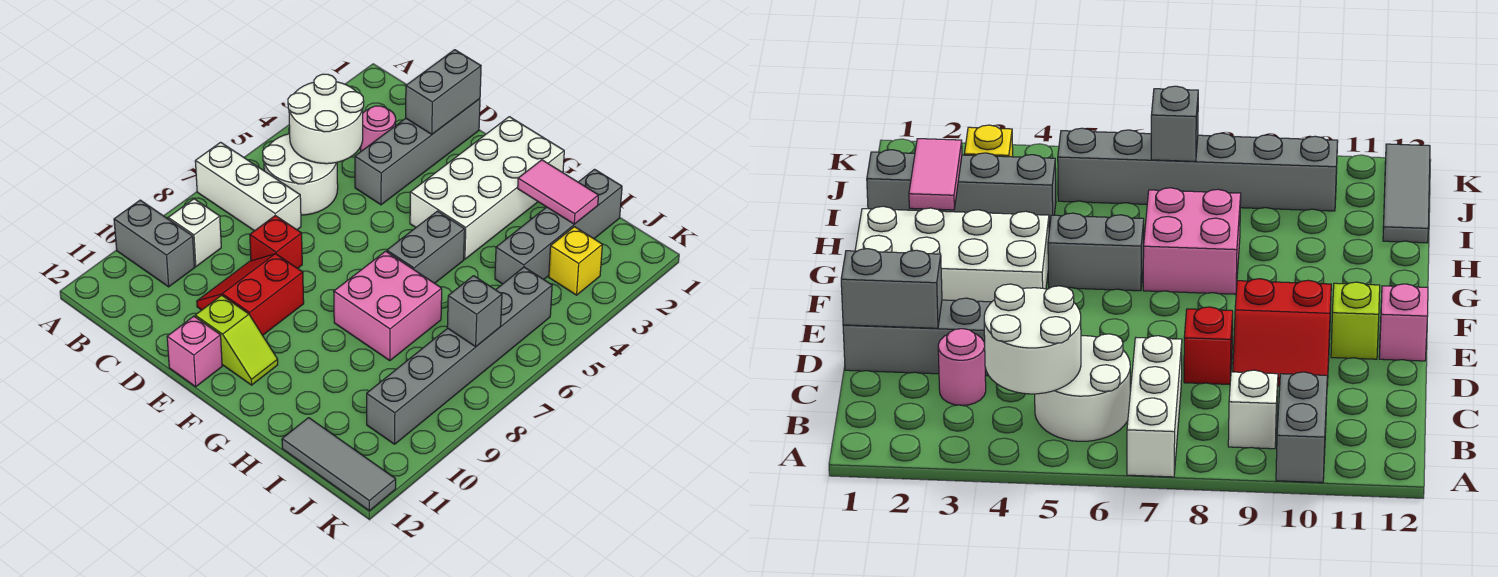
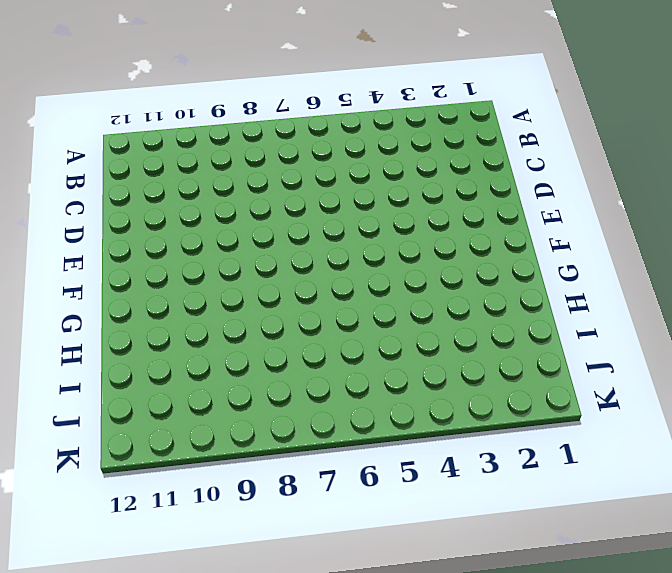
none -> white 1x3 brick [195,142,301,231]
none -> grey 1x2 brick [114,200,195,287]
none -> white 2x2 round brick [263,134,338,215]

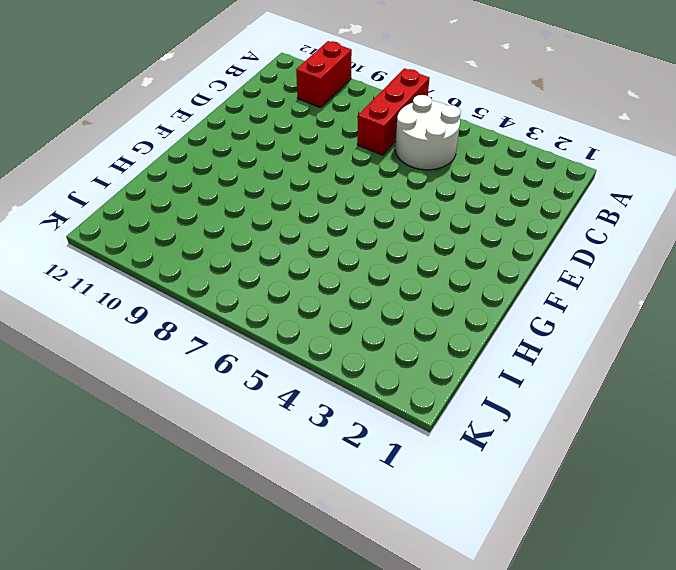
red 1x3 brick [357,68,430,155] -> white 1x3 brick [195,142,301,231]
red 1x2 brick [296,41,352,108] -> grey 1x2 brick [114,200,195,287]
none -> white 1x1 brick [168,199,221,267]
none -> pink 1x1 round brick [361,106,396,151]
none -> grey 1x4 brick [355,99,480,205]

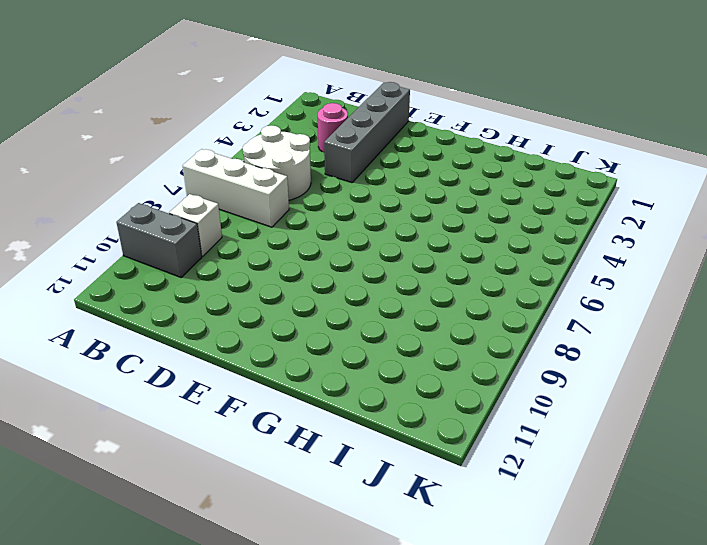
none -> red 1x1 brick [250,216,302,268]
none -> red 2x2 slope [197,254,304,335]
none -> lime 1x2 slope [195,295,278,385]

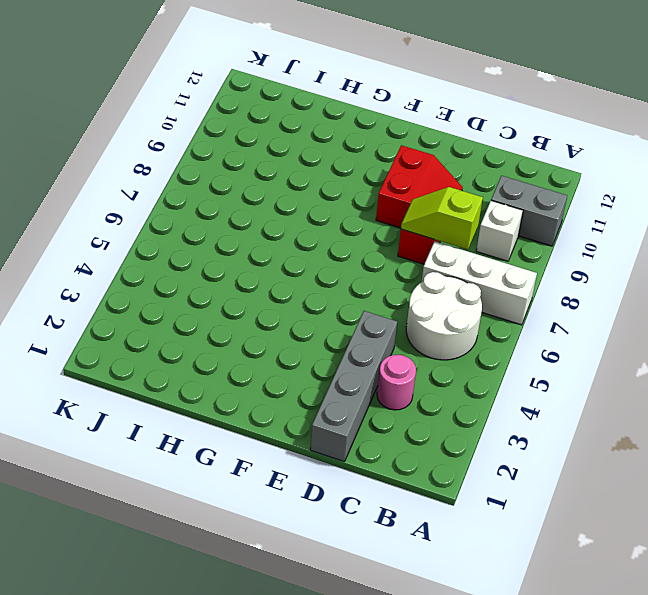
lime 1x2 slope [401,187,483,250] -> lime 1x2 slope moved to [195,295,278,385]
none -> pink 1x1 brick [167,316,222,387]
none -> white 2x4 brick [410,117,564,259]
none -> grey 1x2 brick [387,211,465,283]

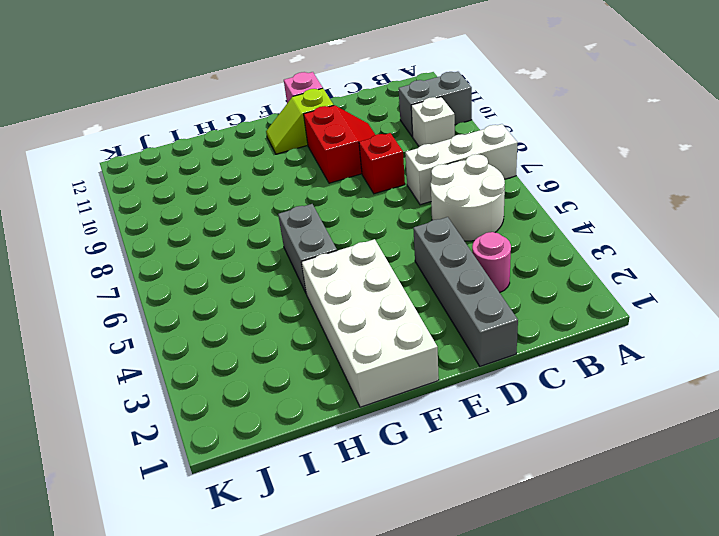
none -> pink 2x2 brick [334,251,442,361]
none -> grey 1x4 brick [495,169,622,284]
none -> grey 1x3 tile [282,418,396,511]

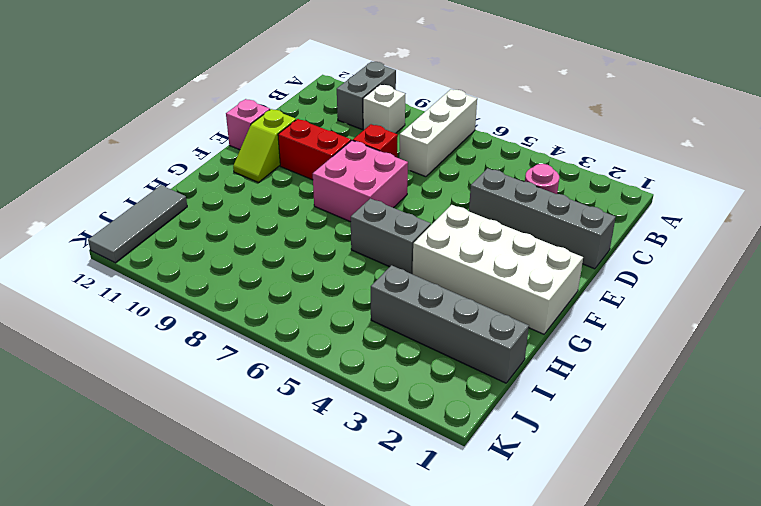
pink 2x2 brick [313,140,408,222] -> pink 2x2 brick moved to [334,251,442,361]
none -> white 2x2 round brick [263,134,338,215]
none -> yellow 1x1 brick [549,227,602,295]
none -> grey 1x6 brick [367,267,552,444]

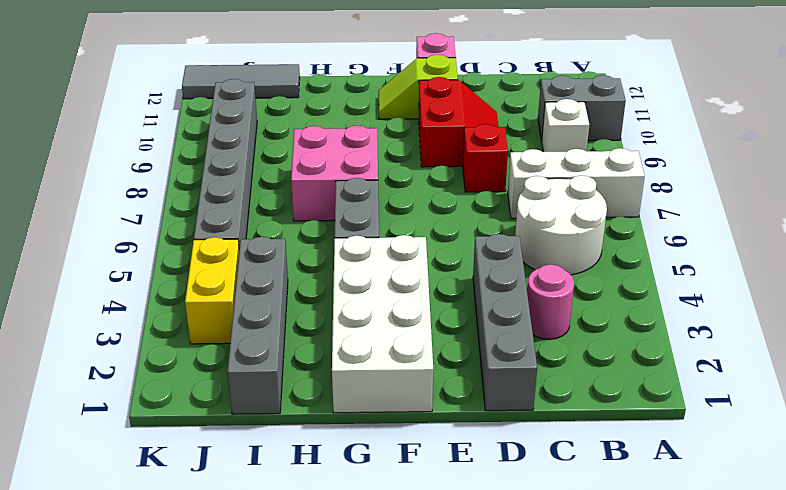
yellow 1x2 brick [185,237,239,344] -> yellow 1x1 brick [549,227,602,295]
none -> white 2x2 round brick [288,74,364,164]
none -> grey 1x2 brick [406,50,481,134]
none -> pink 1x2 tile [518,160,598,224]

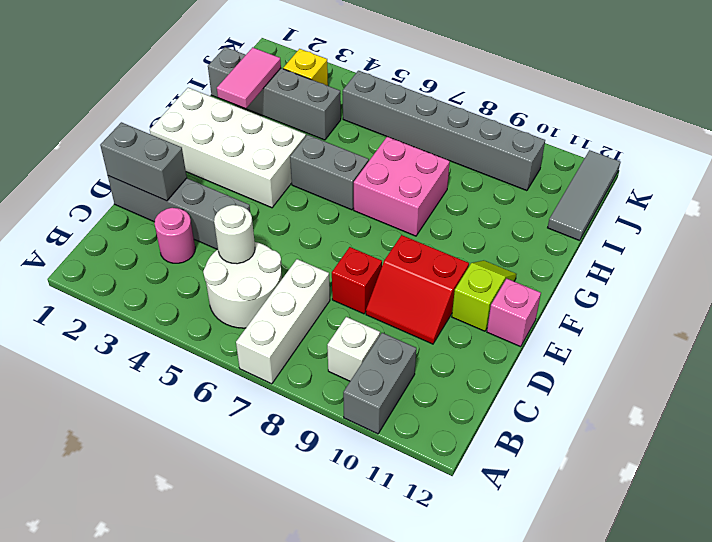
white 1x1 round brick [214,205,255,264] -> white 2x2 round brick [288,74,364,164]
none -> grey 1x1 brick [447,276,502,347]

